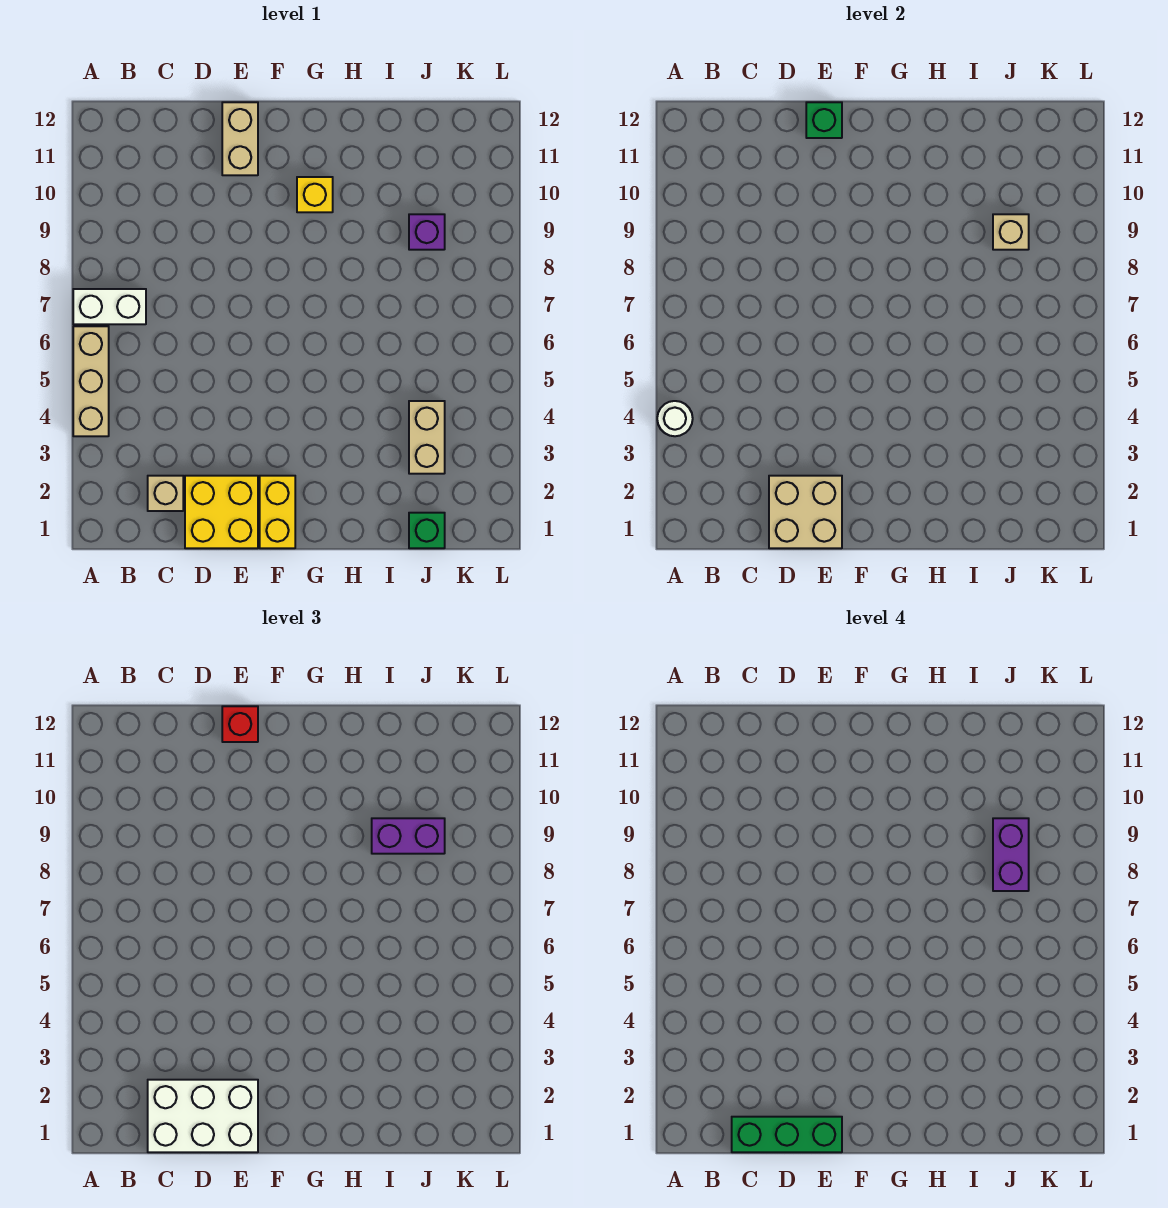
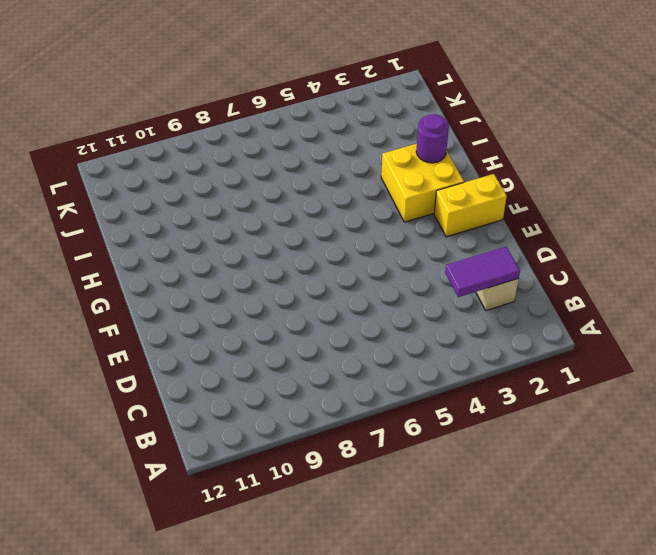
purple 1x2 tile [445,247,520,297] -> none
yellow 2x2 brick [381,144,464,222] -> yellow 2x2 brick moved to [185,476,258,548]
purple 1x1 round brick [416,114,449,163] -> none
none -> tan 1x3 brick [73,326,109,436]
none -> white 1x2 brick [73,289,146,324]
none -> tan 1x2 brick [222,102,258,175]

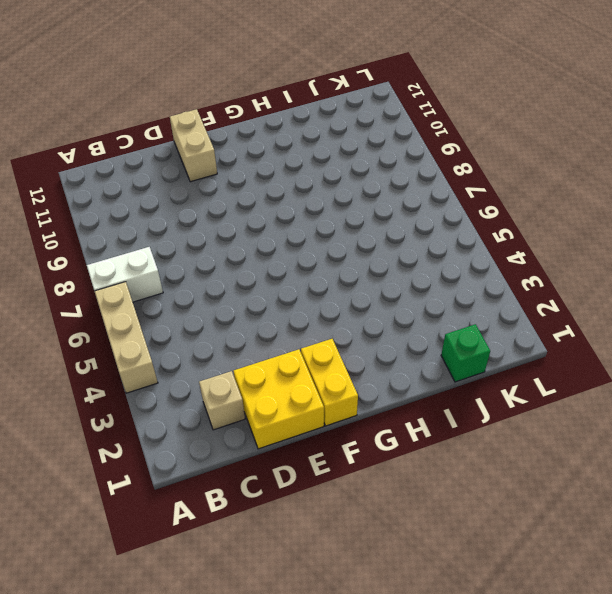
none -> yellow 1x1 brick [297,177,333,212]
none -> tan 1x2 brick [409,401,445,474]
none -> purple 1x1 brick [409,214,445,250]

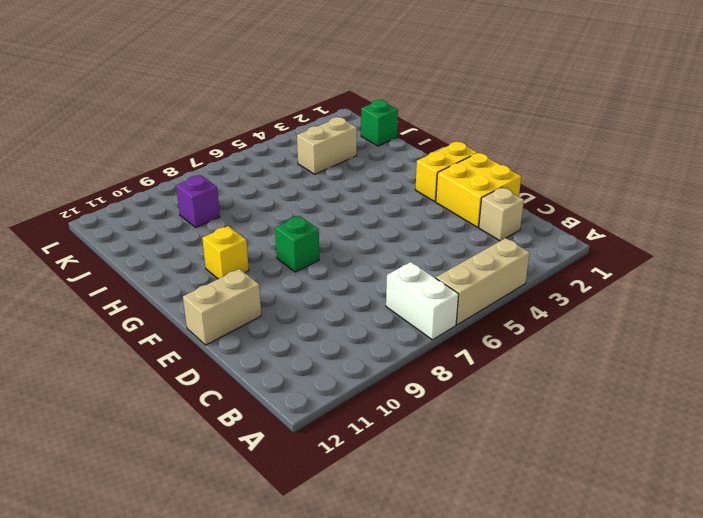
green 1x1 brick [275,216,319,272] -> green 1x1 brick moved to [806,102,842,138]
none -> white 1x1 round brick [657,401,693,436]
none -> tan 2x2 brick [769,476,842,548]
none -> tan 1x1 brick [993,214,1029,250]

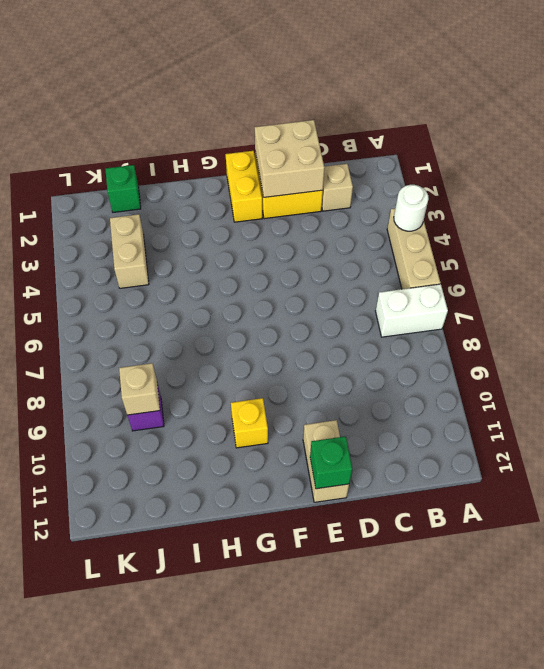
none -> white 2x3 brick [148,1080,258,1152]
none -> red 1x1 brick [222,706,258,742]
none -> purple 1x2 brick [372,818,445,854]

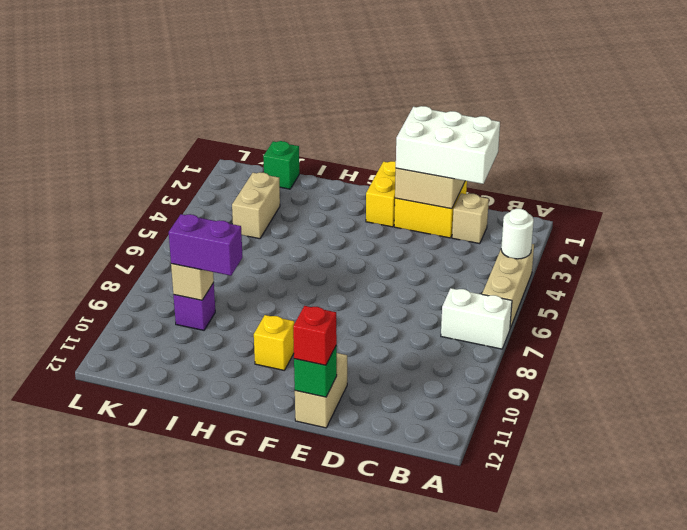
none -> green 1x3 brick [732,1117,842,1152]
none -> purple 1x2 brick [993,818,1029,891]

